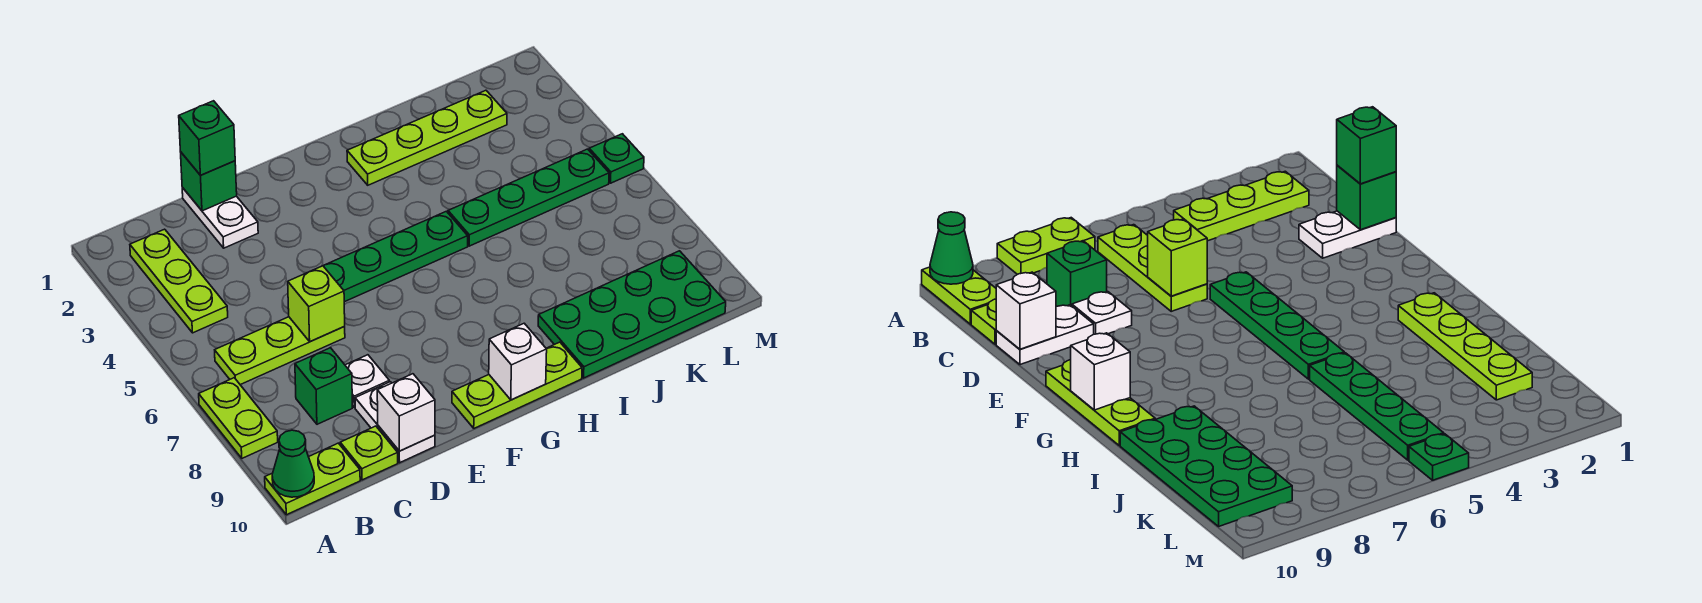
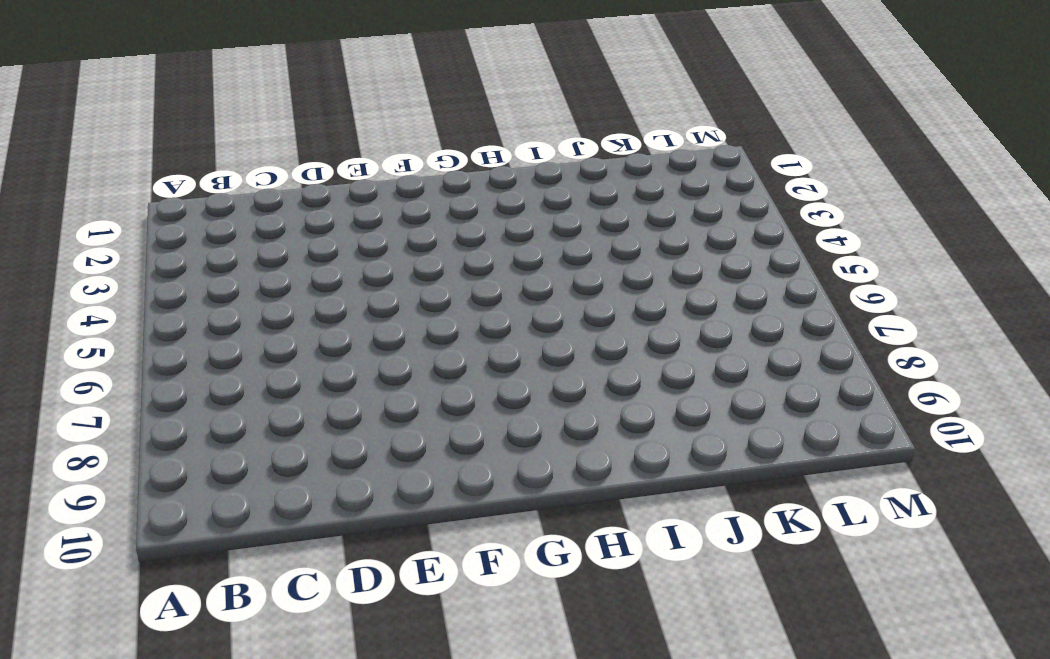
none -> lime 1x2 plate [199,378,278,458]
none -> lime 1x2 plate [265,443,360,515]
none -> lime 1x3 plate [130,229,228,333]

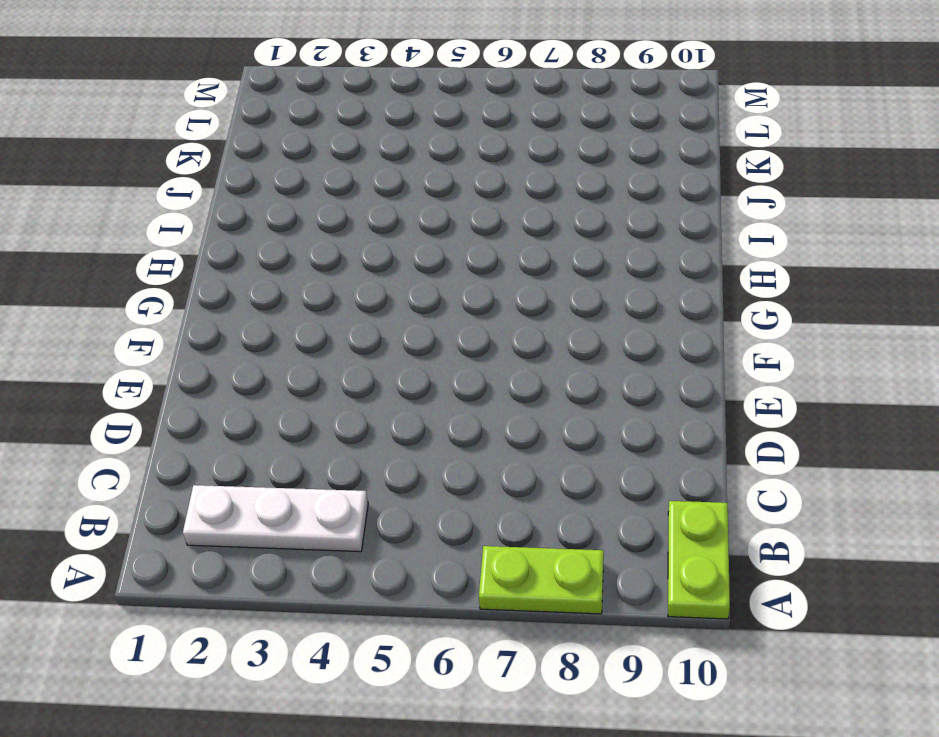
white 1x3 plate [183,485,368,552] -> lime 1x3 plate [130,229,228,333]
none -> lime 1x3 plate [215,317,345,385]
none -> green 1x1 brick [295,348,352,424]
none -> lime 1x1 plate [340,426,398,480]

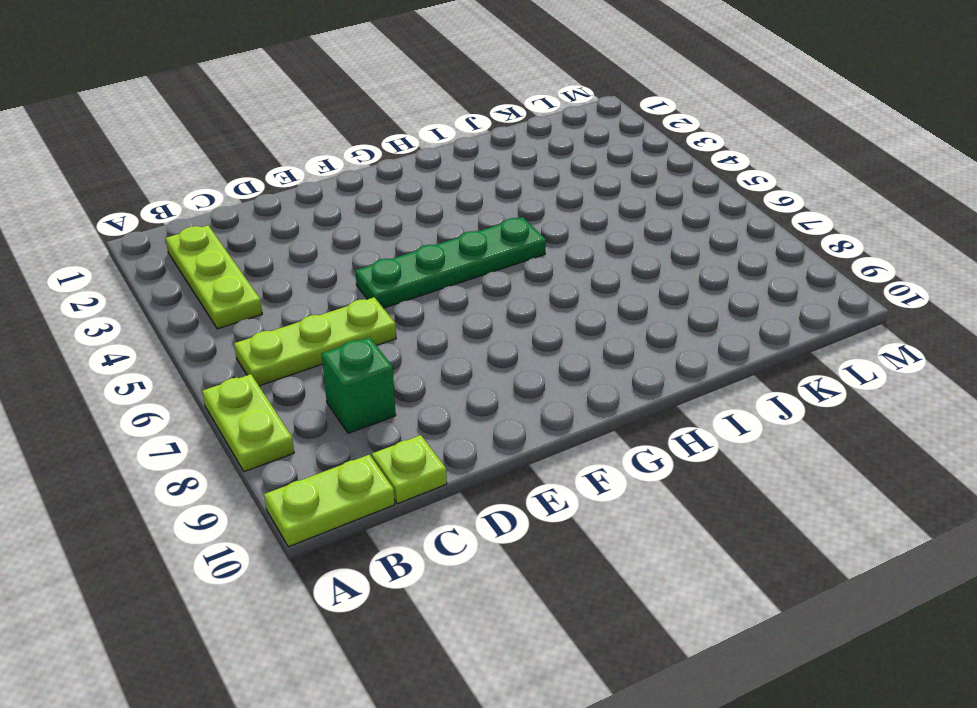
none -> white 1x2 plate [182,188,258,248]
none -> white 1x1 plate [345,355,389,407]
none -> white 1x2 plate [355,382,435,463]

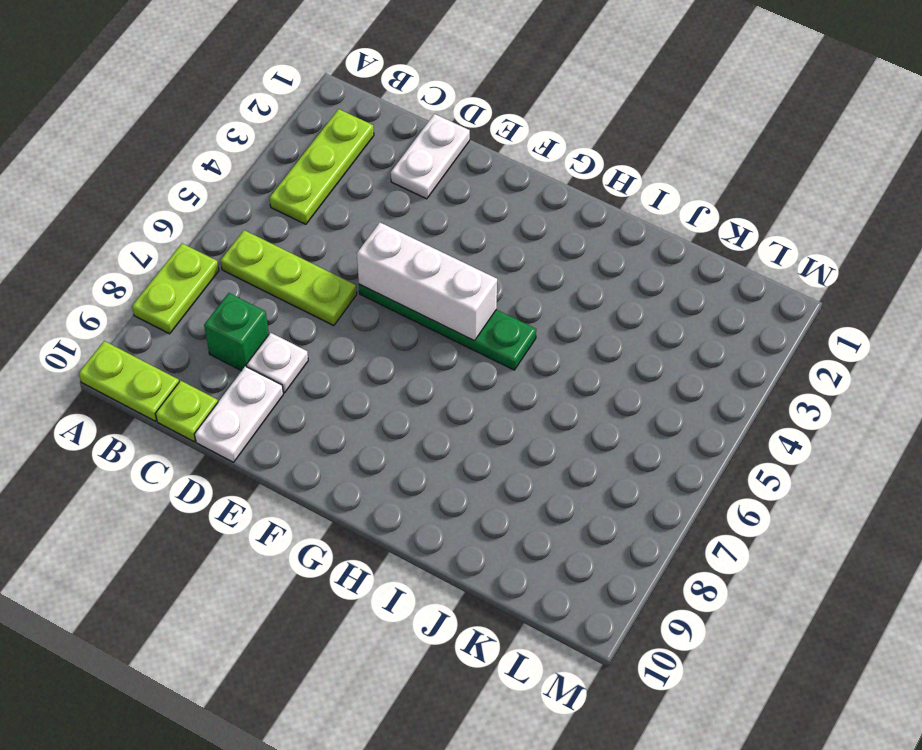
white 1x3 brick [357,222,497,341] -> none
none -> lime 1x3 plate [452,342,582,428]
none -> lime 1x4 plate [347,90,507,185]
none -> green 1x4 plate [448,149,609,246]

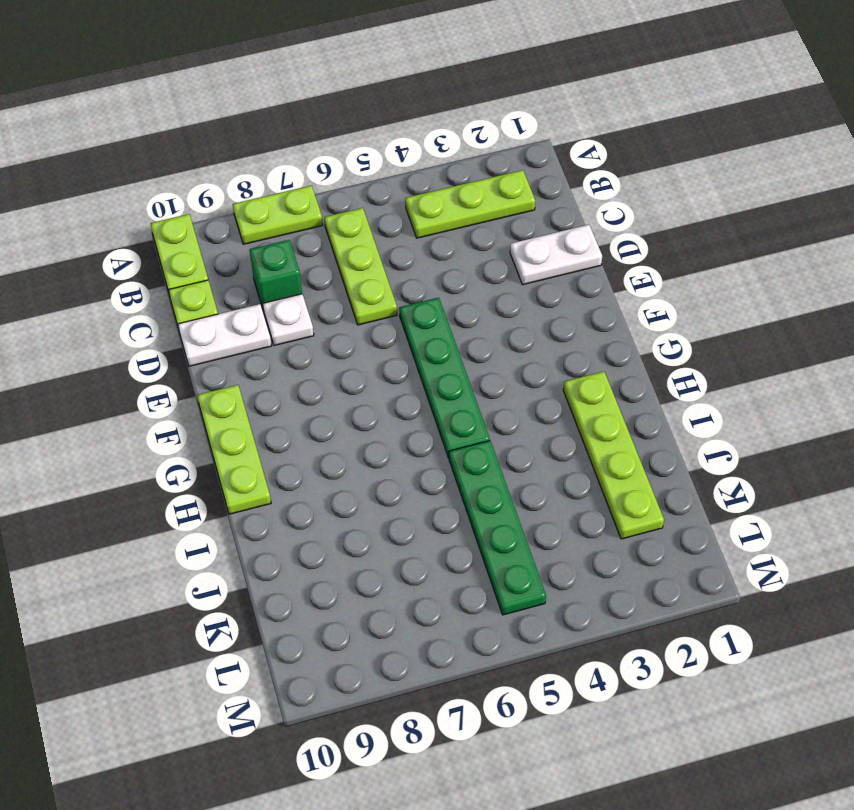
none -> green 2x4 plate [538,251,726,378]
none -> green 1x1 plate [589,134,644,183]
none -> green 1x1 cone [272,430,314,497]

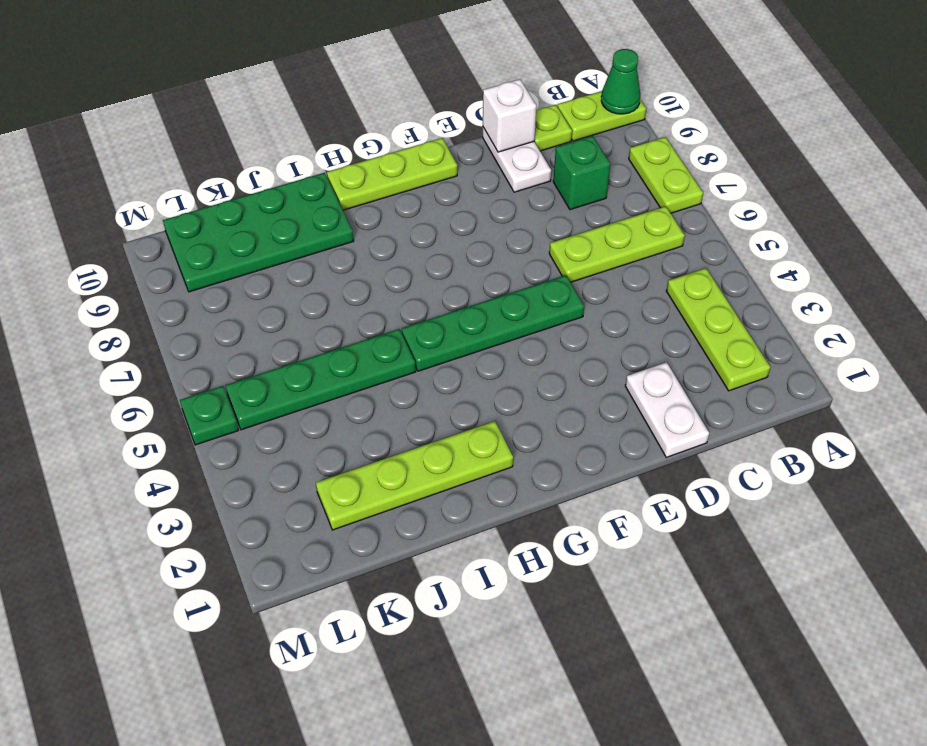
none -> white 1x1 plate [345,355,389,407]
none -> green 1x1 brick [181,153,237,211]
none -> lime 1x1 brick [288,266,345,342]

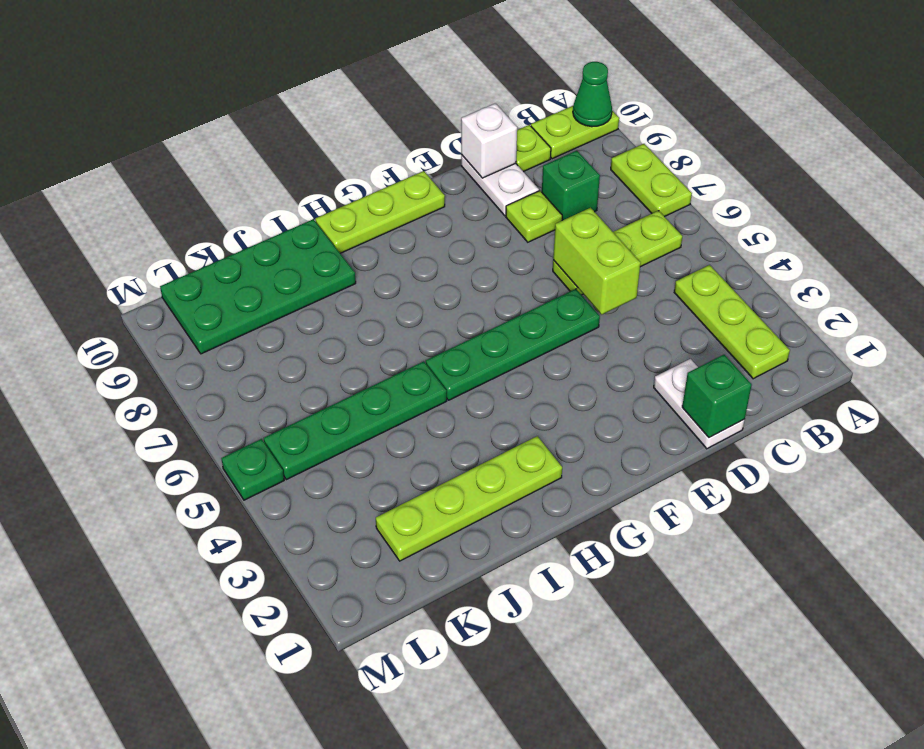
lime 1x2 brick [553,208,641,314] -> lime 1x1 brick [288,266,345,342]
lime 1x1 plate [506,191,562,242] -> white 1x1 plate [345,355,389,407]
none -> white 1x1 brick [489,323,547,400]
none -> green 1x1 brick [179,101,235,175]

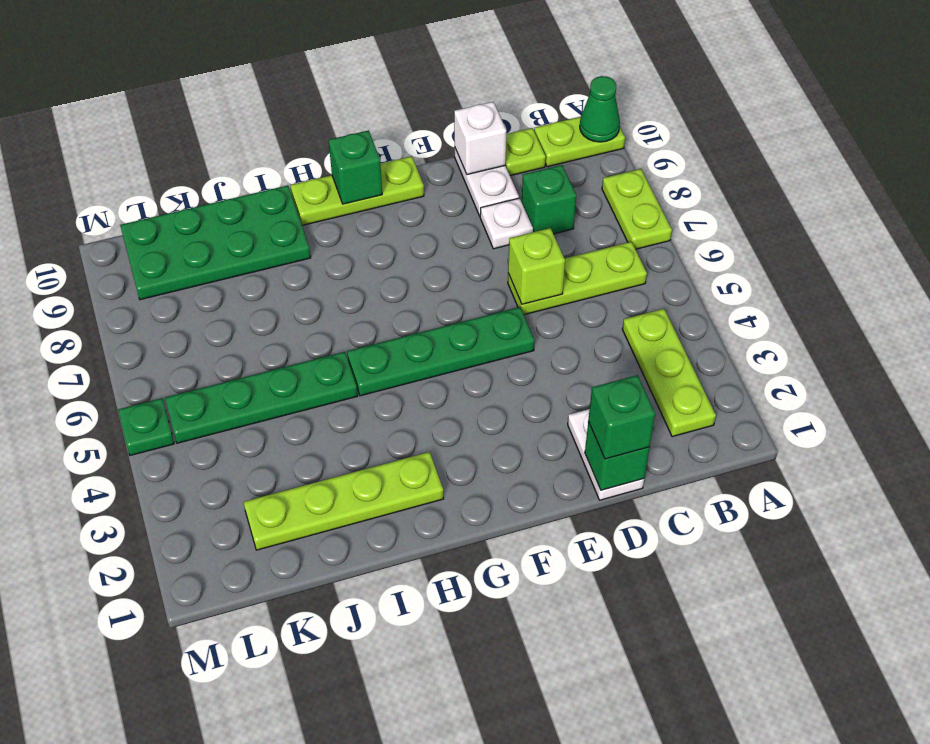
green 1x1 brick [329,130,382,204] -> white 1x1 brick [489,323,547,400]

